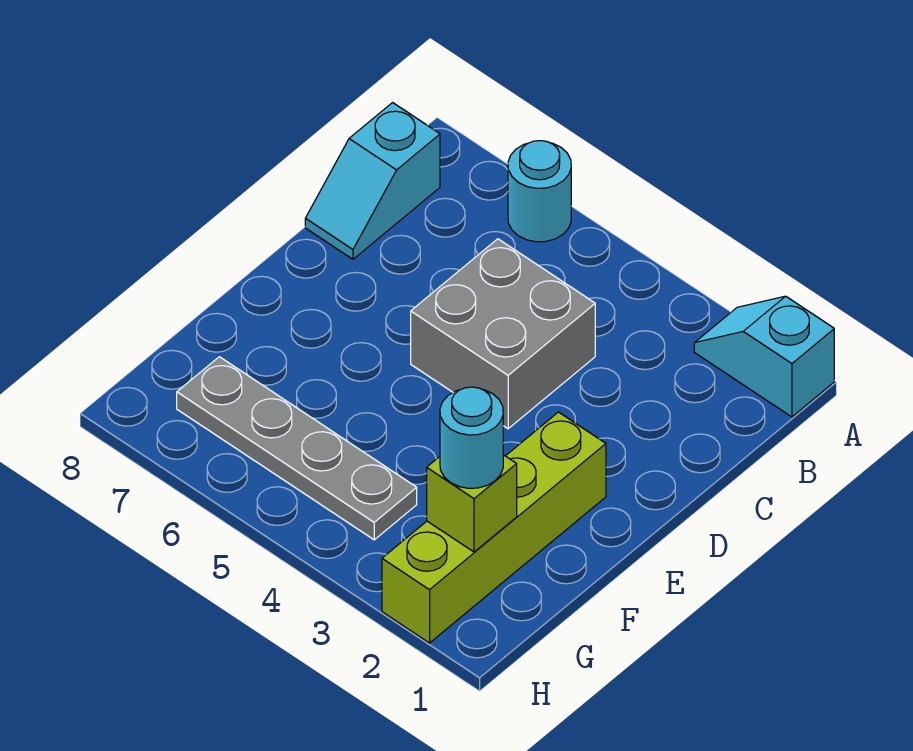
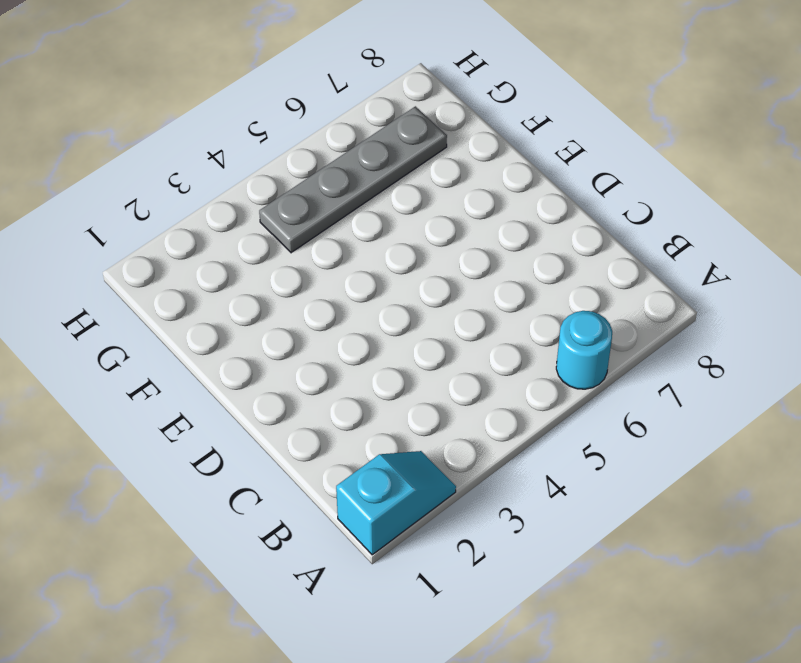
none -> cyan 1x2 slope [305,103,440,259]
none -> grey 2x2 brick [411,239,595,429]

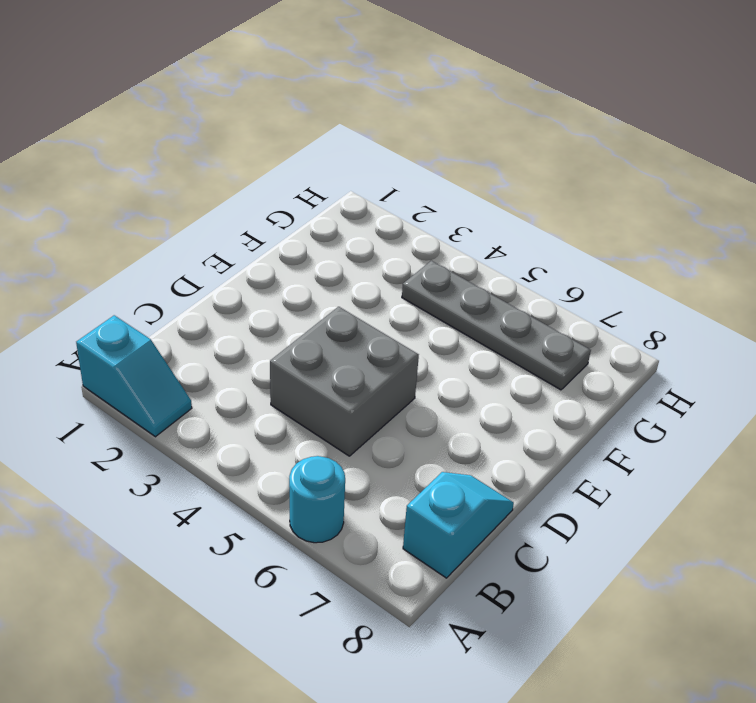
none -> lime 1x4 brick [382,412,606,643]
none -> lime 1x1 brick [427,455,517,552]

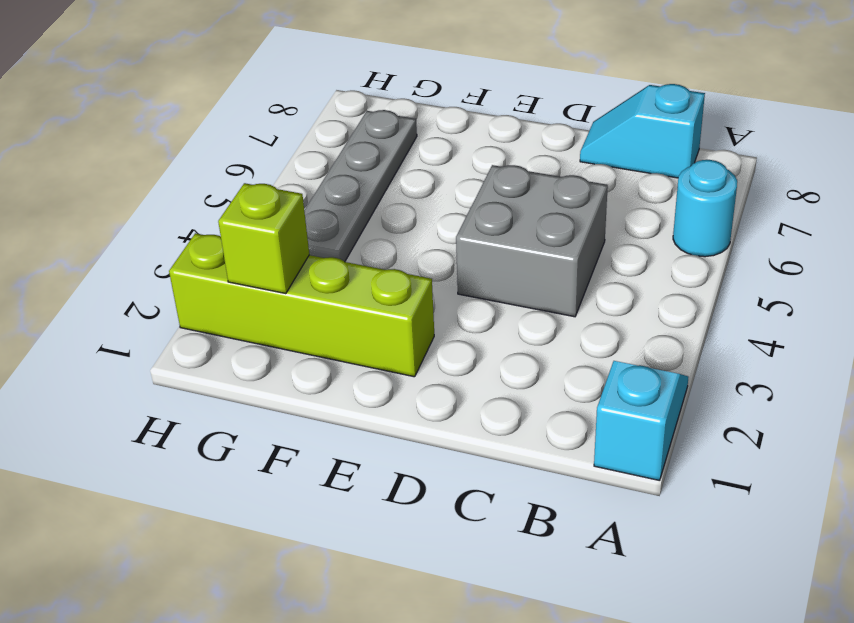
none -> cyan 1x1 round brick [440,387,503,488]

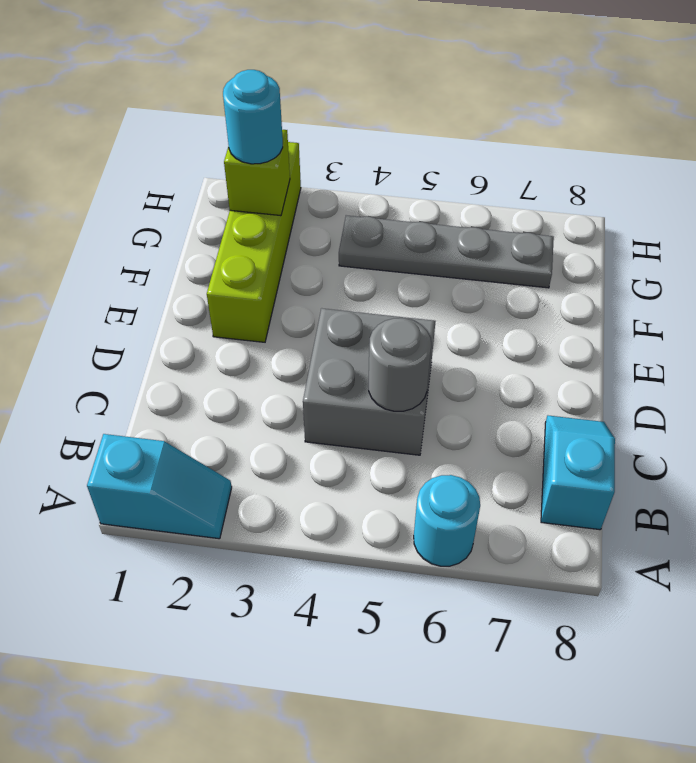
grey 1x1 round brick [369,318,431,411] -> none

